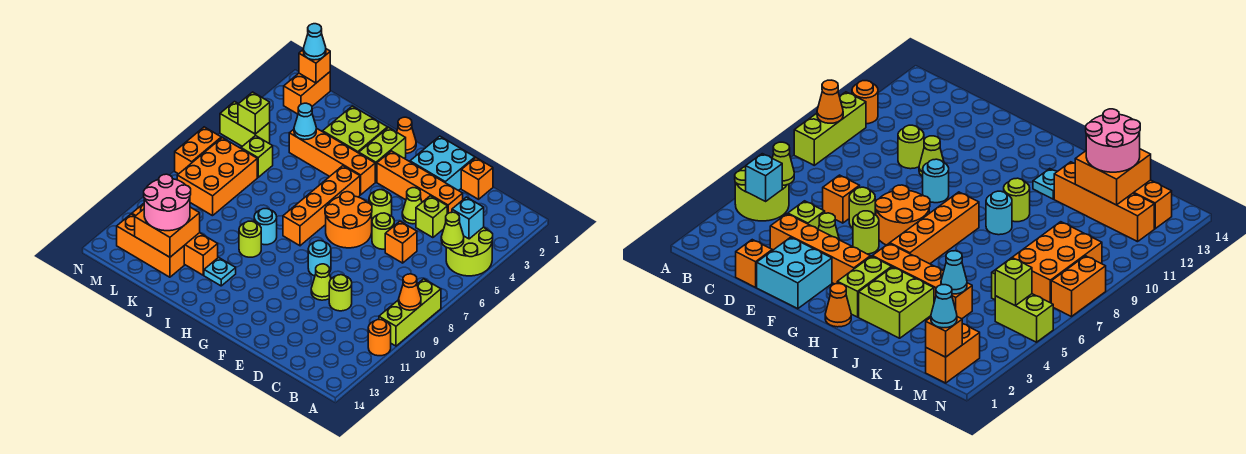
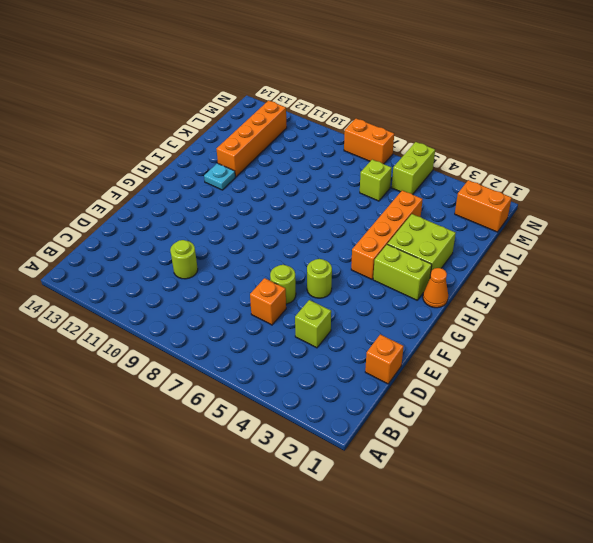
none -> lime 2x2 round brick [446,227,493,276]
none -> lime 1x3 brick [379,279,441,346]
none -> orange 1x1 round brick [368,320,391,356]
none -> orange 1x4 brick [377,151,463,214]

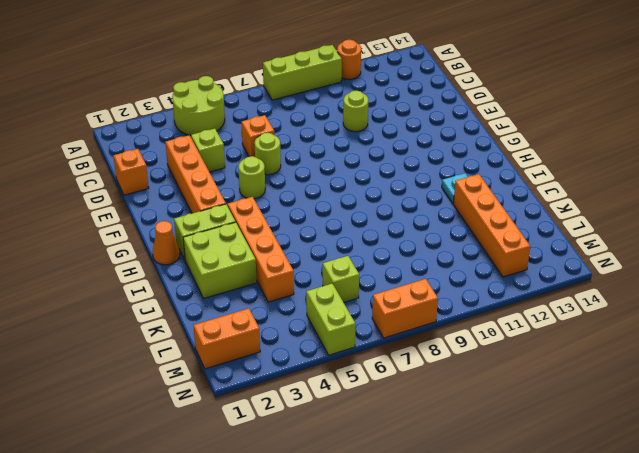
none -> cyan 2x2 brick [410,136,475,191]
none -> lime 1x1 cone [402,188,422,224]
none -> lime 1x1 cone [311,264,331,300]
none -> orange 2x2 round brick [325,192,372,248]

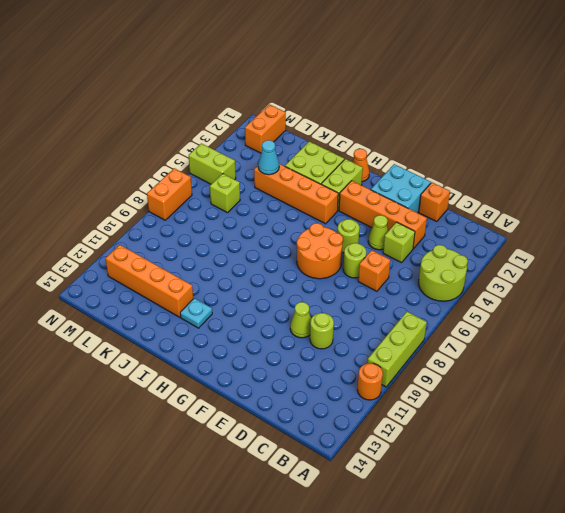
none -> cyan 1x1 round brick [308,241,331,276]
none -> orange 1x4 brick [283,166,360,246]
none -> cyan 1x1 round brick [254,209,277,245]
none -> lime 1x1 round brick [239,221,261,257]

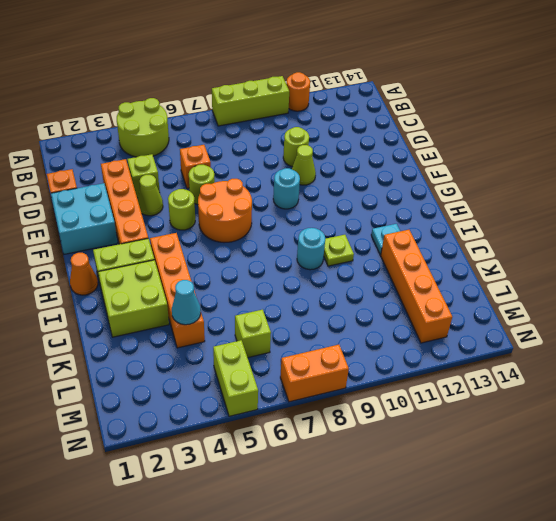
lime 1x1 plate [324,235,354,266] -> lime 1x1 round brick [239,221,261,257]
none -> orange 1x4 brick [283,166,360,246]
none -> orange 1x3 brick [117,214,184,277]
none -> orange 2x3 brick [177,138,257,216]
none -> orange 1x2 brick [284,72,330,114]

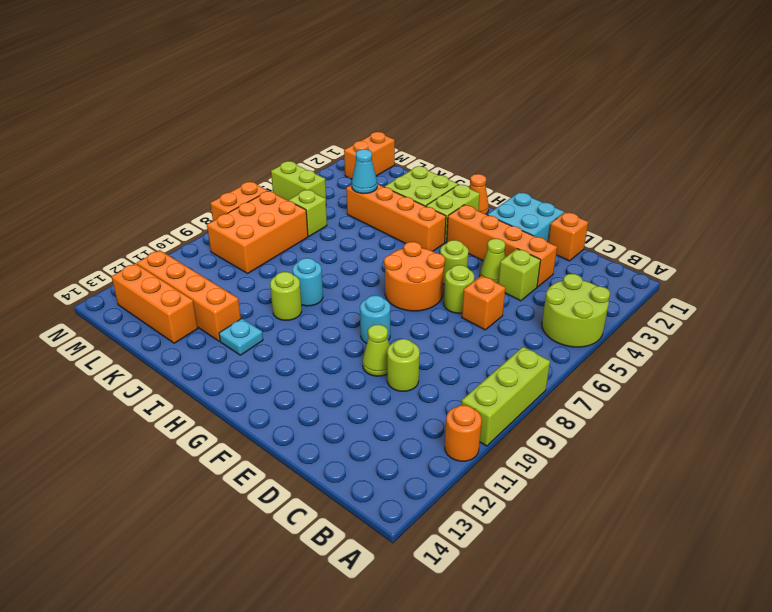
none -> orange 1x4 brick [283,166,360,246]
none -> orange 1x1 cone [399,274,421,310]
none -> cyan 1x1 brick [452,197,484,239]
none -> lime 1x1 cone [441,212,464,249]

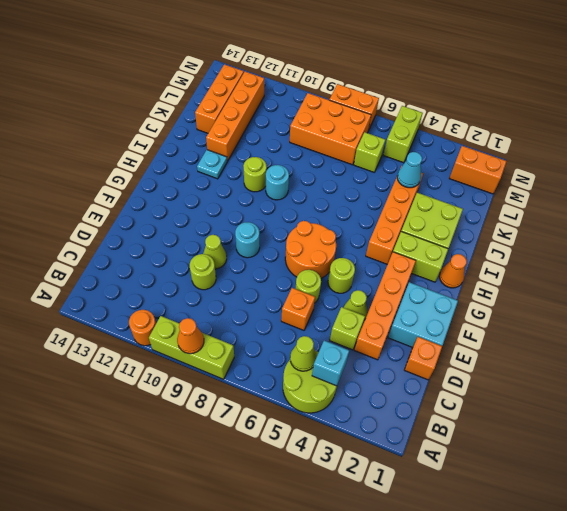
none -> orange 1x4 brick [283,166,360,246]
none -> orange 2x2 brick [135,207,200,257]
none -> orange 1x1 brick [299,49,330,83]
none -> lime 1x1 brick [238,92,270,134]

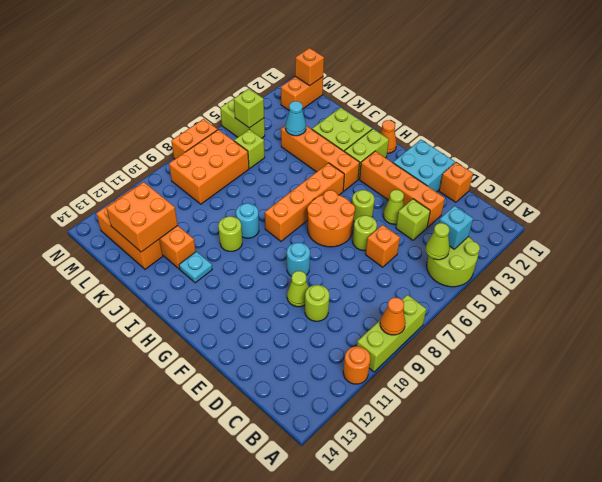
none -> pink 2x2 round brick [144,174,191,231]
none -> cyan 1x1 cone [303,24,326,60]

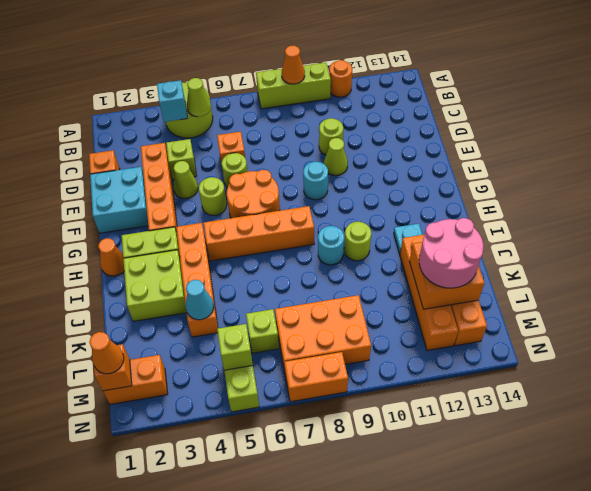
orange 1x1 cone [89,332,124,374] -> cyan 1x1 cone [303,24,326,60]

